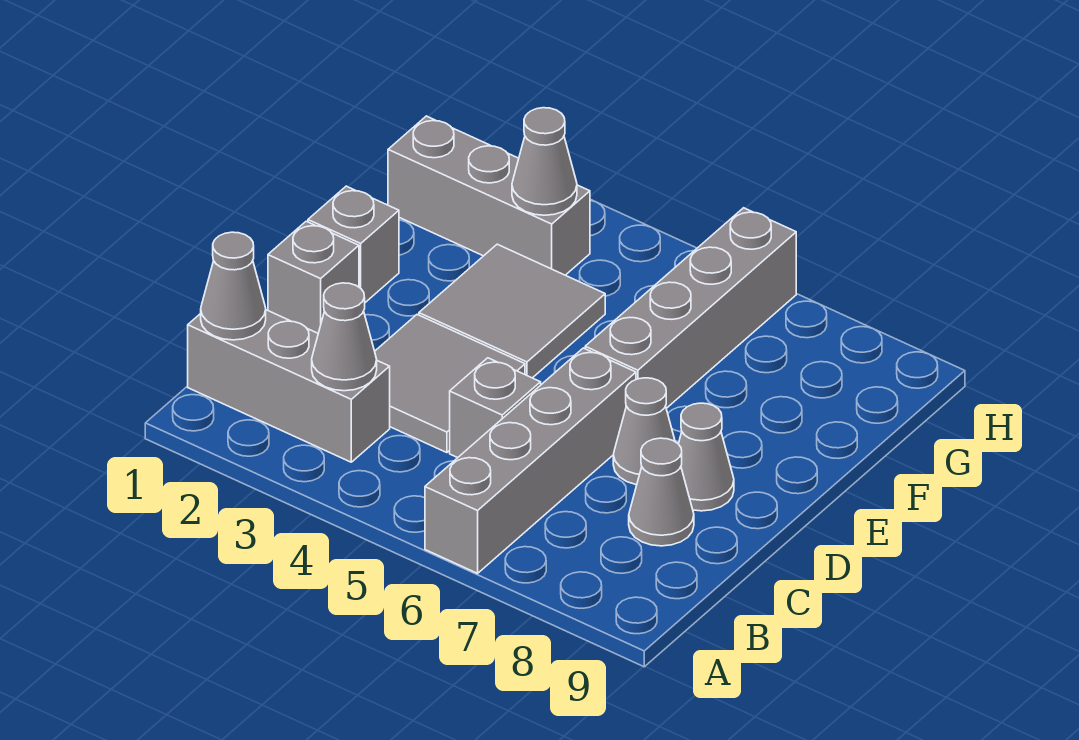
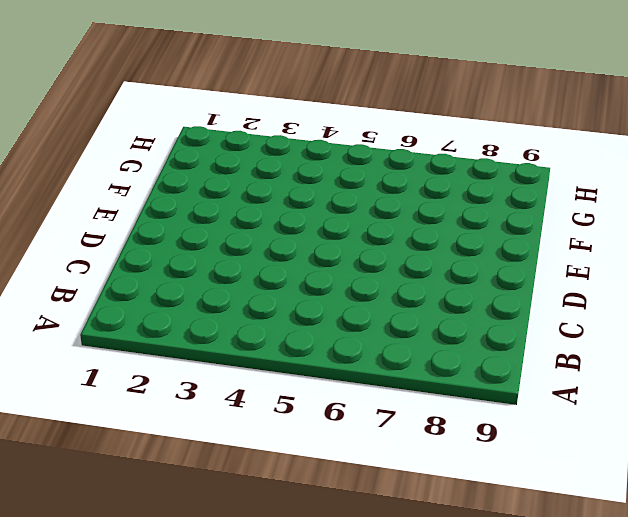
none -> grey 1x4 brick [425,348,636,573]
none -> grey 1x3 brick [188,310,390,462]
none -> grey 2x2 tile [375,315,525,453]

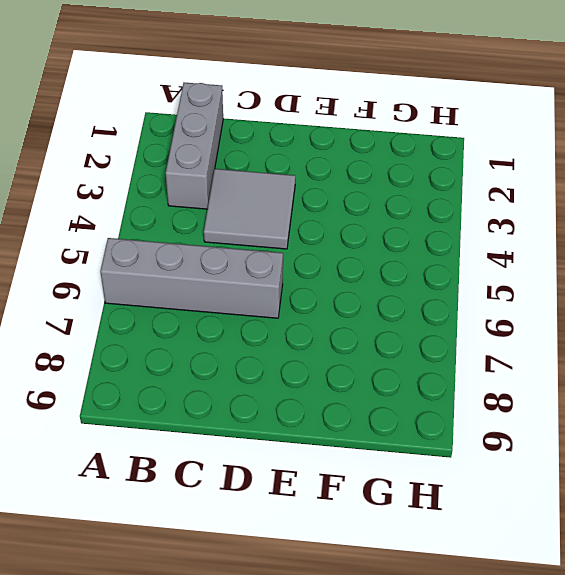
none -> grey 1x1 brick [450,358,541,458]
none -> grey 1x1 cone [629,438,694,546]
none -> grey 1x1 brick [268,221,359,333]

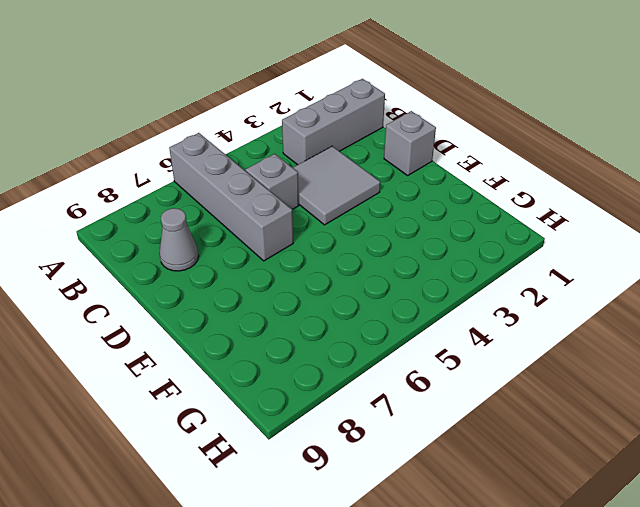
none -> grey 1x1 cone [613,378,675,485]
none -> grey 1x1 cone [679,403,734,511]
none -> grey 1x1 brick [308,186,399,302]

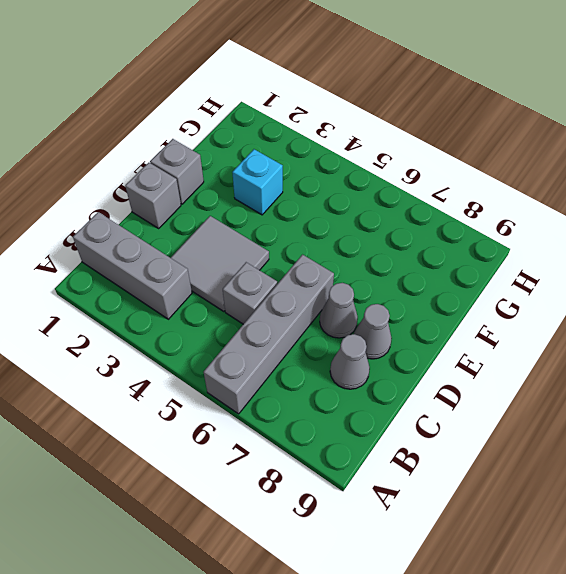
cyan 1x1 brick [232,149,283,215] -> grey 2x2 tile [419,244,605,378]
none -> grey 1x4 brick [585,208,796,408]
none -> grey 1x3 brick [388,116,590,275]
none -> grey 1x1 cone [201,232,266,340]

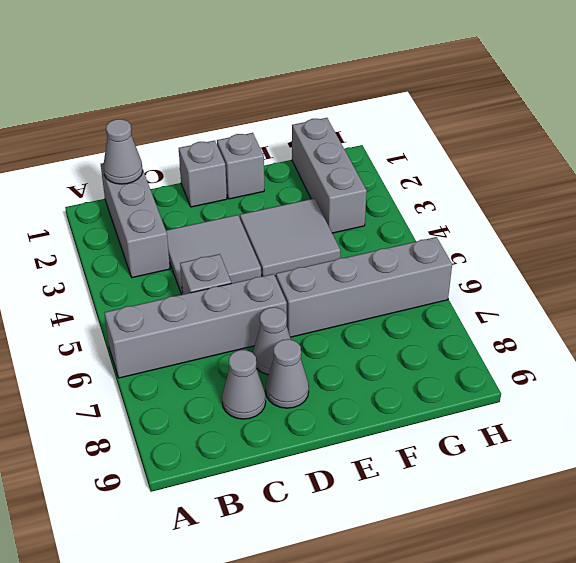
none -> grey 1x1 cone [312,283,377,391]
none -> grey 1x1 cone [512,108,577,215]

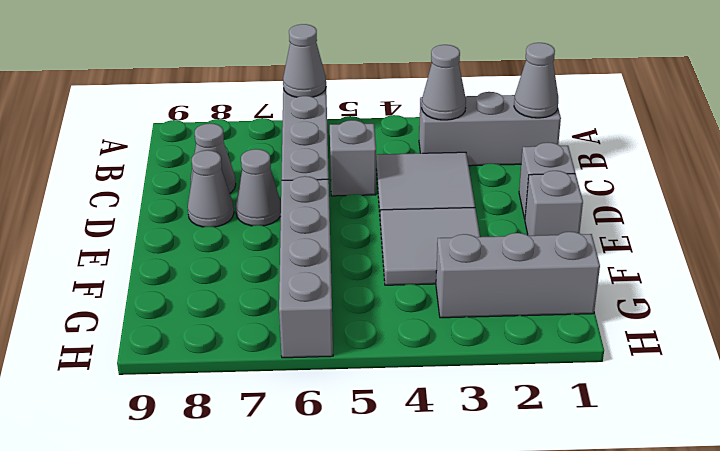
grey 1x1 cone [283,24,326,97] -> grey 1x1 cone moved to [512,108,577,215]

